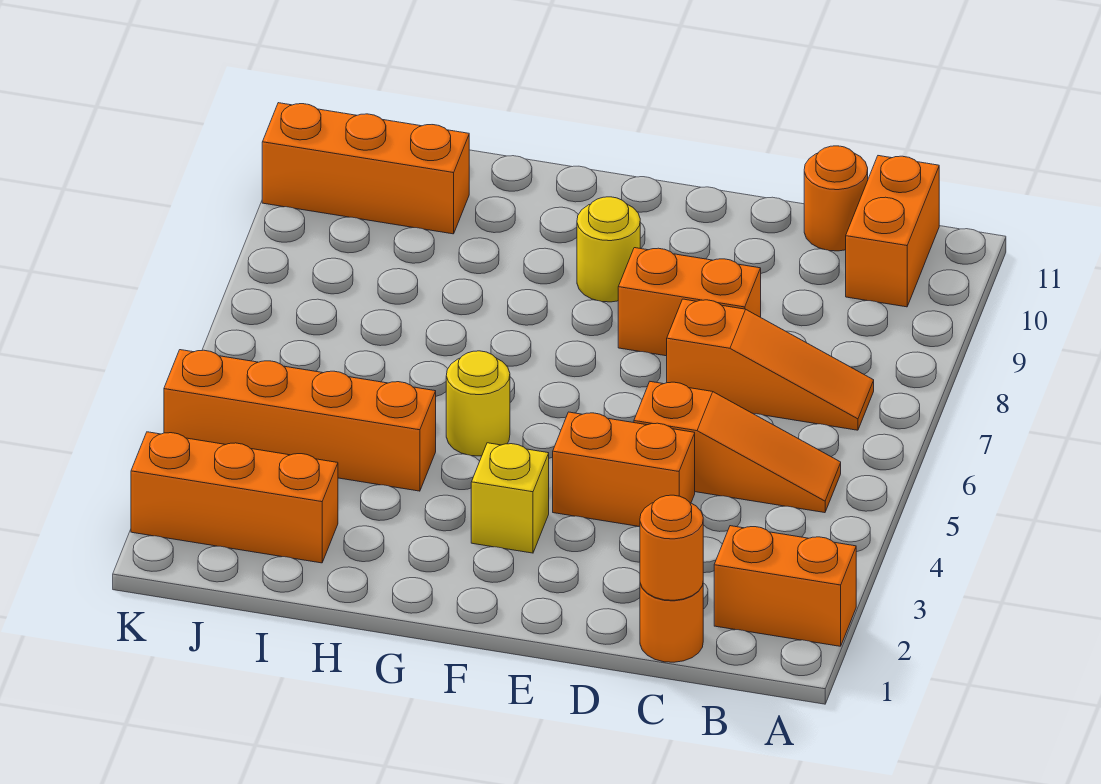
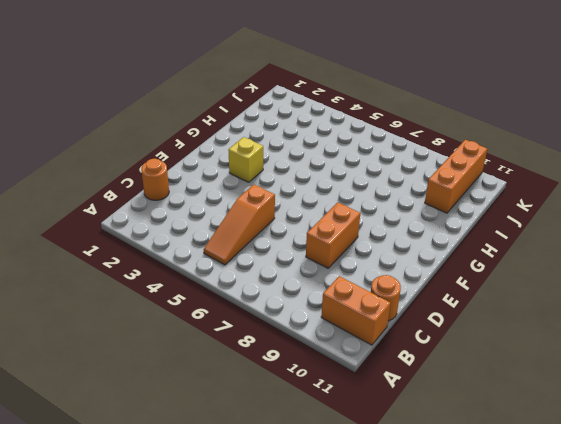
none -> orange 1x2 brick [714,526,856,646]
none -> orange 1x3 slope [667,299,874,430]
none -> orange 1x2 brick [553,412,695,527]

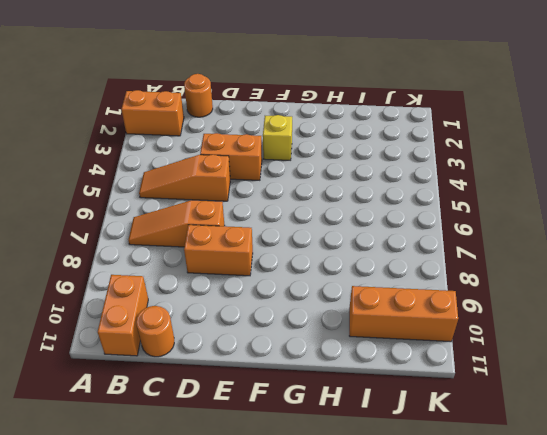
none -> yellow 1x1 round brick [577,197,640,302]
none -> yellow 1x1 round brick [446,351,510,456]
none -> orange 1x4 brick [164,350,436,491]

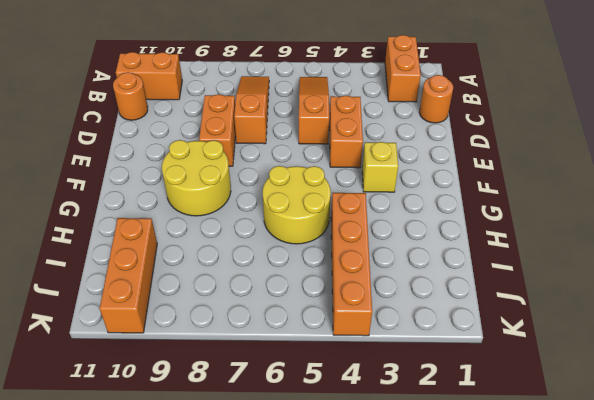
yellow 2x2 round brick [162,140,231,216] -> yellow 1x1 round brick [577,197,640,302]
yellow 2x2 round brick [263,166,331,244] -> yellow 1x1 round brick [446,351,510,456]
none -> orange 1x3 brick [131,432,338,563]
none -> orange 1x1 round brick [640,495,703,600]

